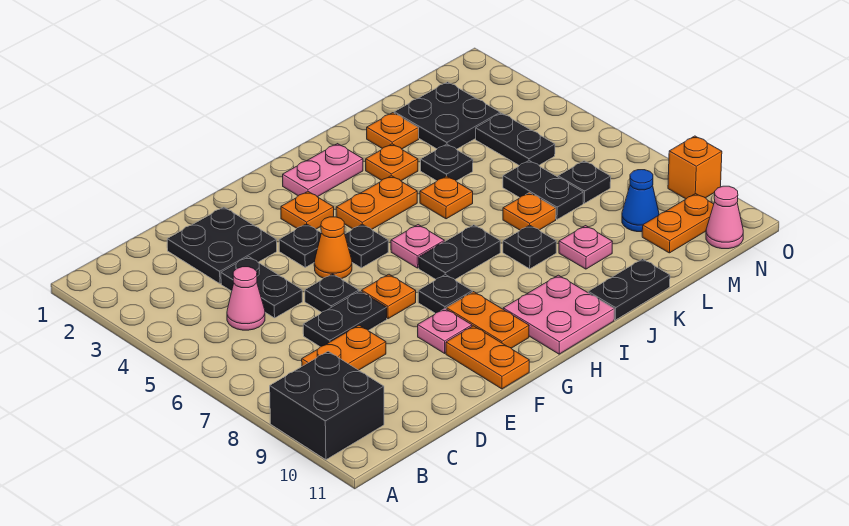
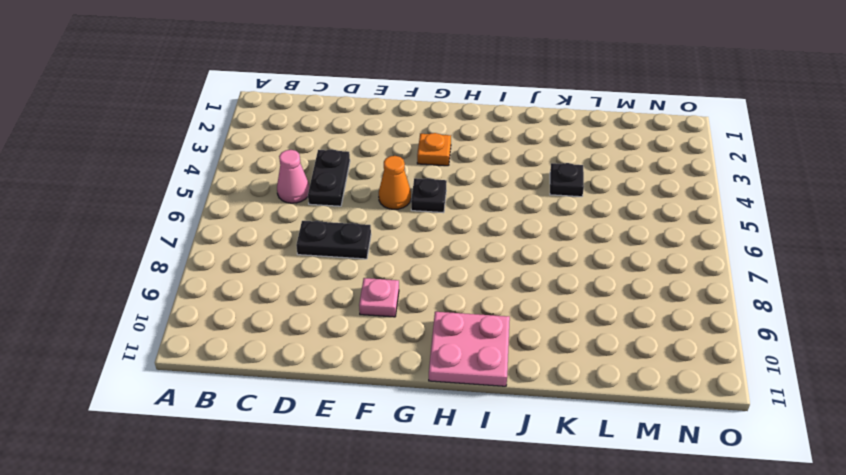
none -> black 2x2 brick [270,351,384,460]
none -> orange 1x2 plate [302,325,386,370]
none -> black 2x2 plate [167,207,277,284]
none -> black 1x1 plate [305,274,359,312]

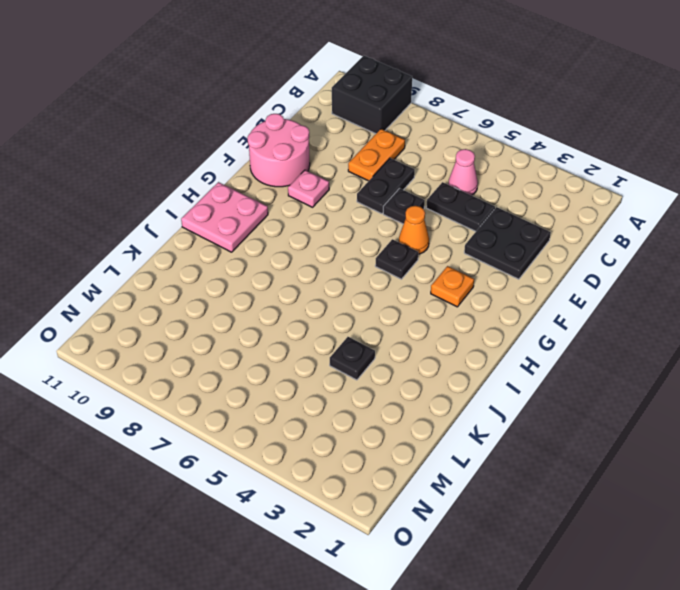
pink 2x2 round brick [247,114,310,187] -> orange 1x2 plate [446,326,529,389]
none -> black 1x1 plate [279,224,321,267]
none -> orange 1x1 plate [362,274,416,319]
none -> black 1x1 plate [418,275,472,313]
none -> orange 1x2 plate [446,292,529,348]

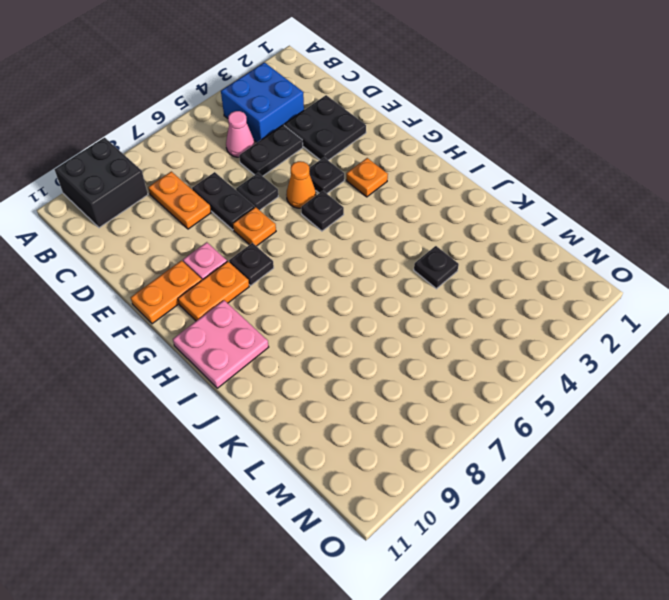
blue 2x2 brick [221,62,304,142] -> none
none -> pink 1x2 plate [283,144,363,197]
none -> orange 1x2 plate [336,176,417,229]
none -> pink 1x1 plate [391,225,444,268]
none -> black 1x2 plate [419,225,500,279]

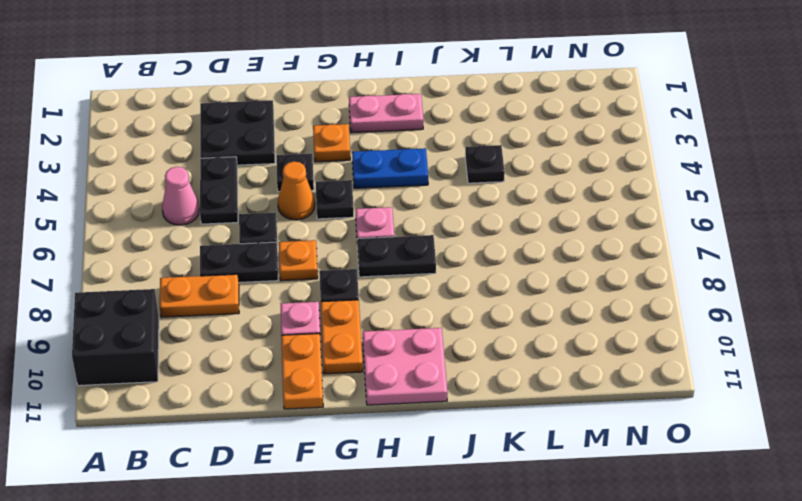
blue 1x2 plate [352,148,428,188] -> orange 1x2 plate [336,176,417,229]
none -> orange 1x1 plate [366,144,418,181]
none -> orange 1x1 plate [420,176,473,219]
none -> black 1x1 plate [503,225,556,269]
none -> black 1x2 plate [588,259,670,320]

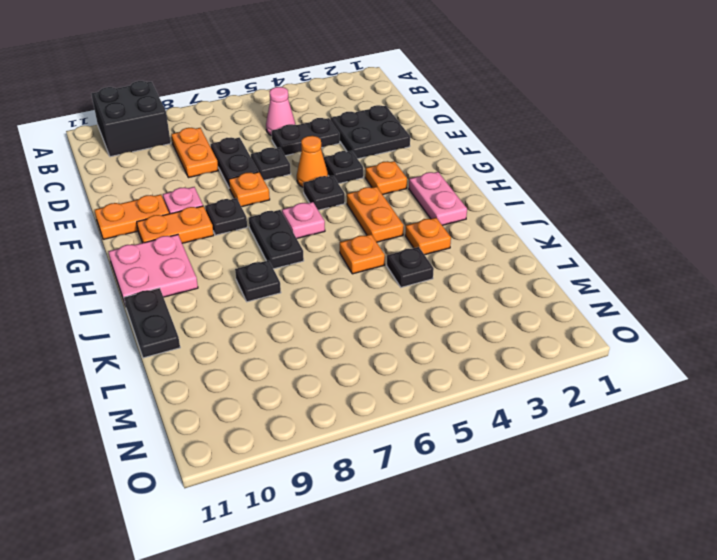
none -> orange 1x1 plate [367,113,419,149]
none -> orange 1x1 plate [503,193,556,230]
none -> pink 1x1 plate [559,226,612,269]
none -> black 2x2 plate [394,82,500,149]

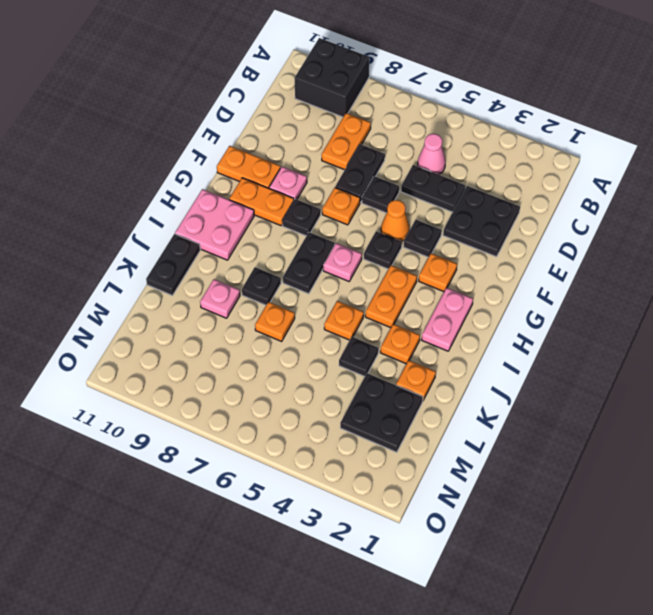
none -> black 1x2 plate [503,161,583,219]
none -> black 1x2 plate [476,113,555,166]
none -> black 1x1 plate [558,161,611,203]
none -> blue 1x1 cone [622,170,659,232]

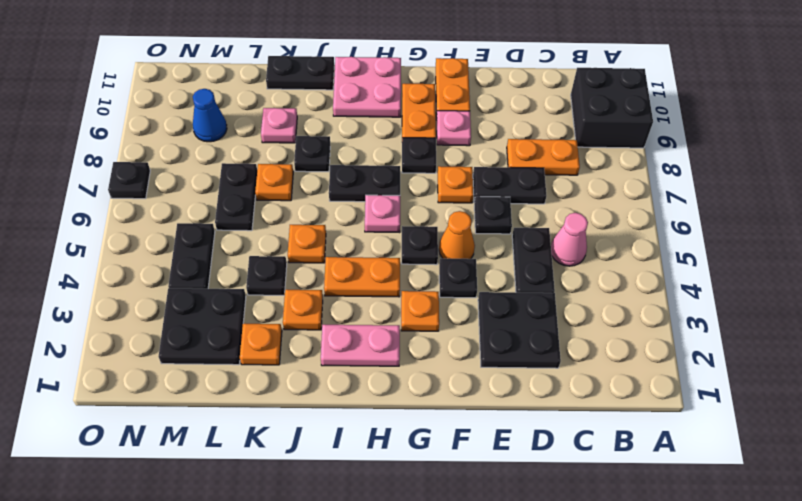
black 1x1 plate [108,162,150,199] -> black 1x1 plate moved to [558,161,611,203]
none -> orange 1x2 plate [642,193,714,253]
none -> pink 1x1 cone [706,186,743,249]
none -> orange 1x1 brick [668,136,722,199]

